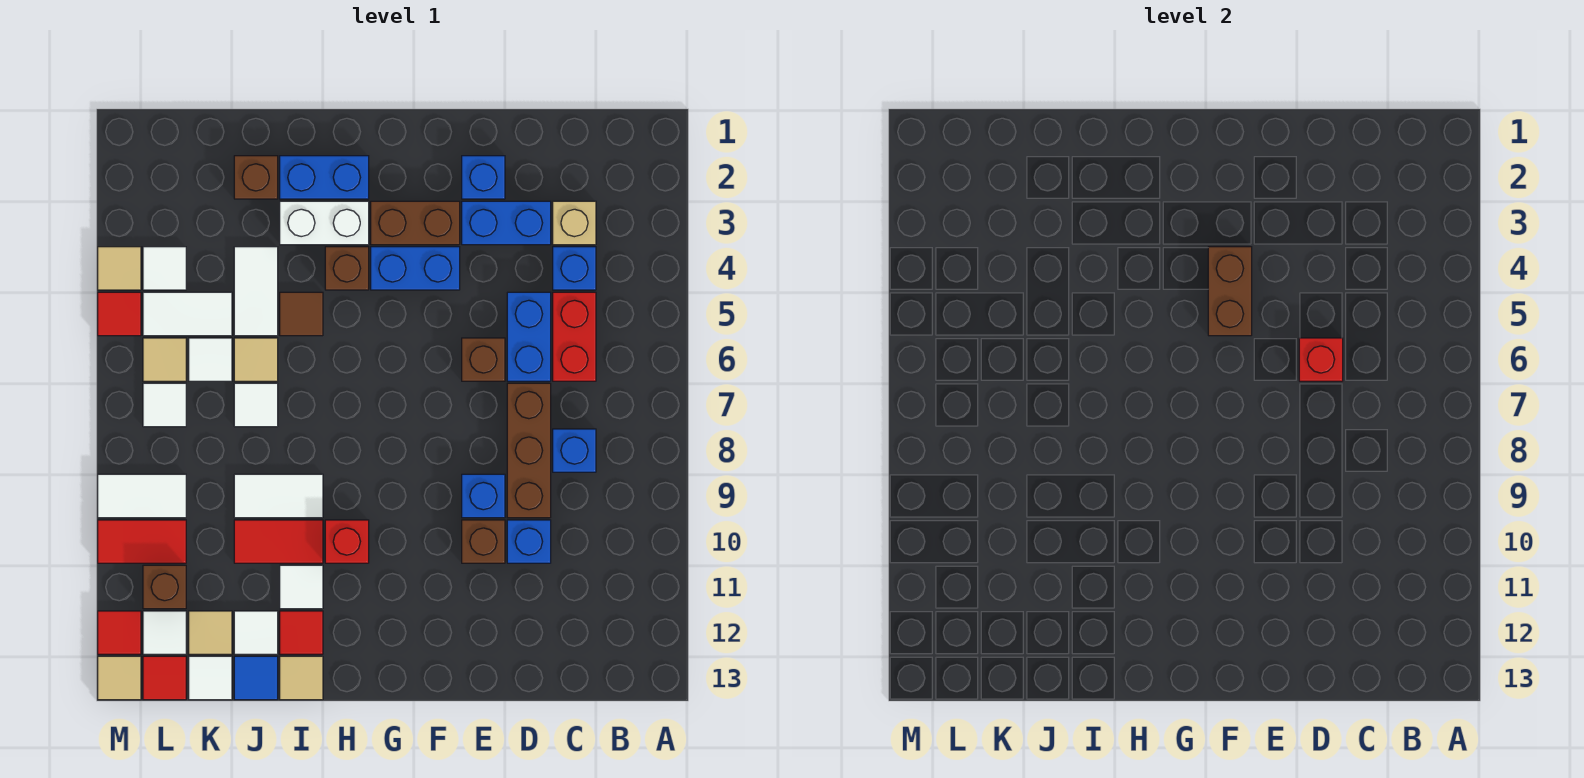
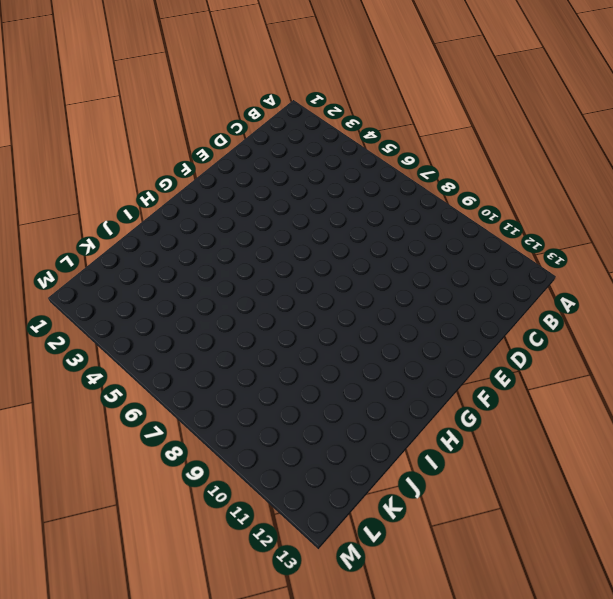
none -> tan 1x1 brick [553,201,596,245]
none -> blue 1x1 brick [553,247,596,290]
none -> red 1x2 brick [553,292,596,381]
none -> blue 1x1 brick [553,429,596,472]

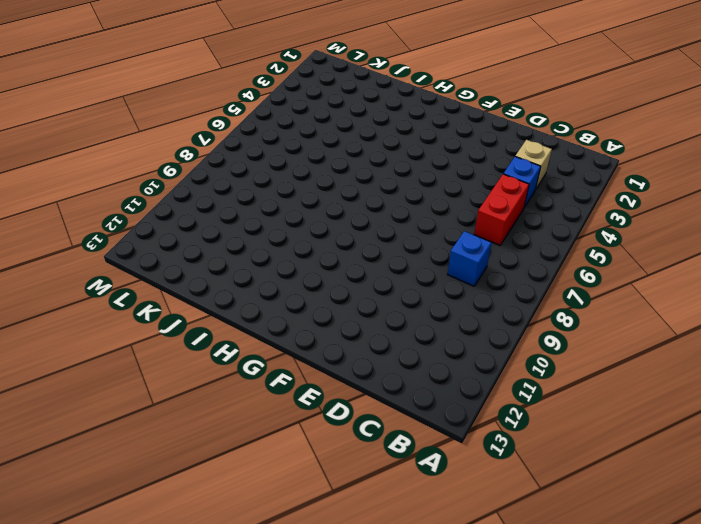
none -> blue 1x2 brick [462,201,551,245]
none -> blue 1x2 brick [507,292,551,381]
none -> brown 1x3 brick [507,383,551,518]
none -> blue 1x1 brick [507,520,551,563]

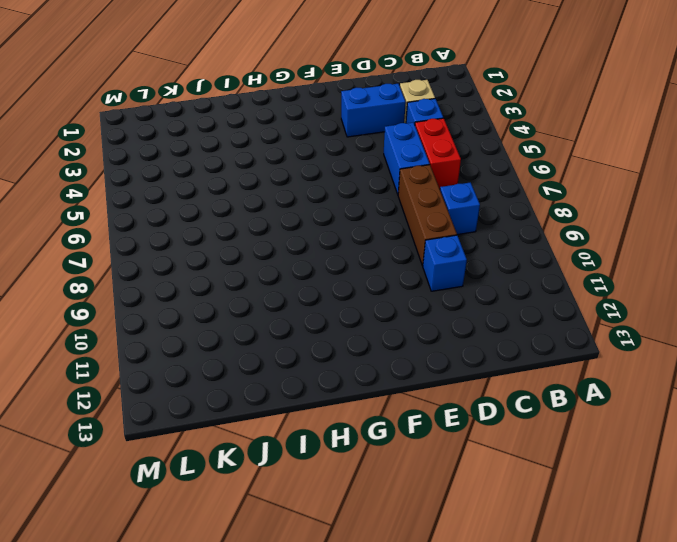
none -> blue 1x1 brick [462,156,505,199]
none -> brown 1x1 brick [462,338,505,381]
none -> blue 1x1 brick [462,474,505,518]
none -> brown 1x1 brick [462,520,505,563]

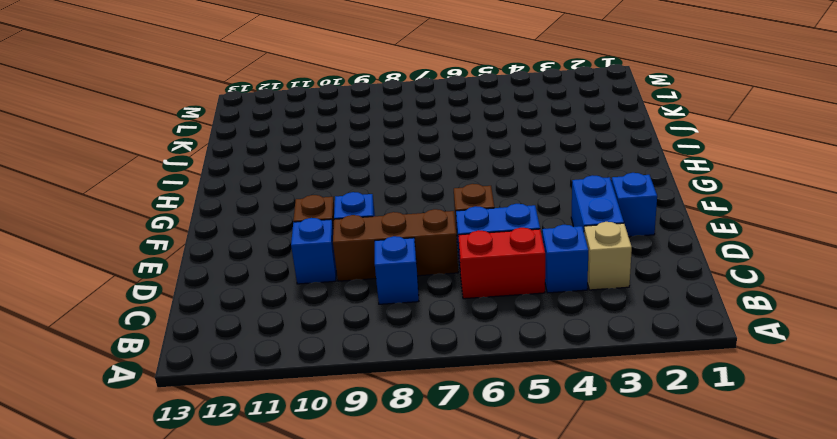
none -> brown 1x2 brick [371,201,460,245]
none -> blue 1x2 brick [371,247,460,290]
none -> blue 1x2 brick [280,156,369,199]
none -> white 1x2 brick [280,201,369,245]

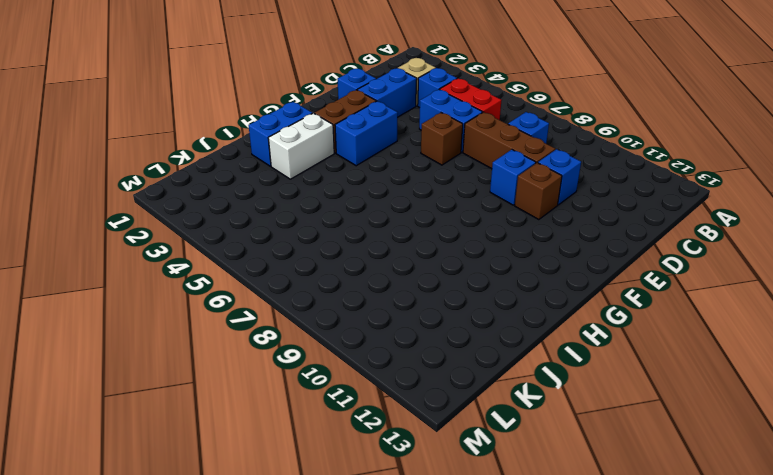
none -> brown 1x1 brick [325,247,369,290]
none -> red 1x1 brick [325,520,369,563]
none -> brown 1x1 tile [280,292,323,336]
none -> white 1x2 tile [234,474,323,518]

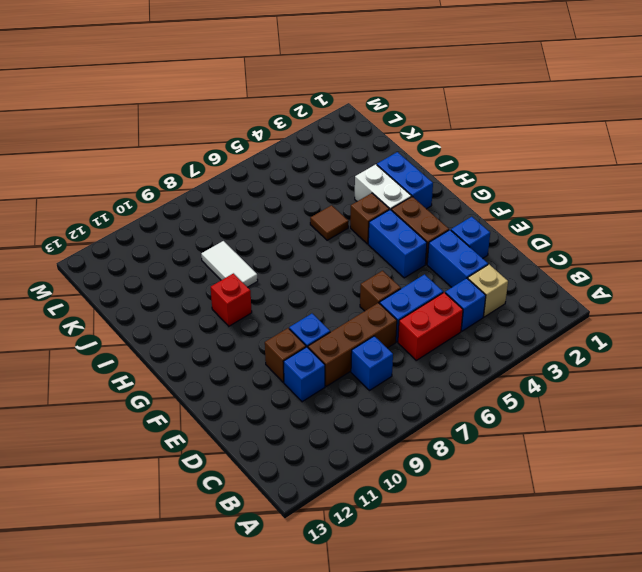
none -> red 1x2 tile [234,520,323,563]
none -> white 1x1 tile [280,565,323,609]
none -> red 1x1 tile [280,611,323,654]
none -> tan 1x1 tile [280,656,323,700]

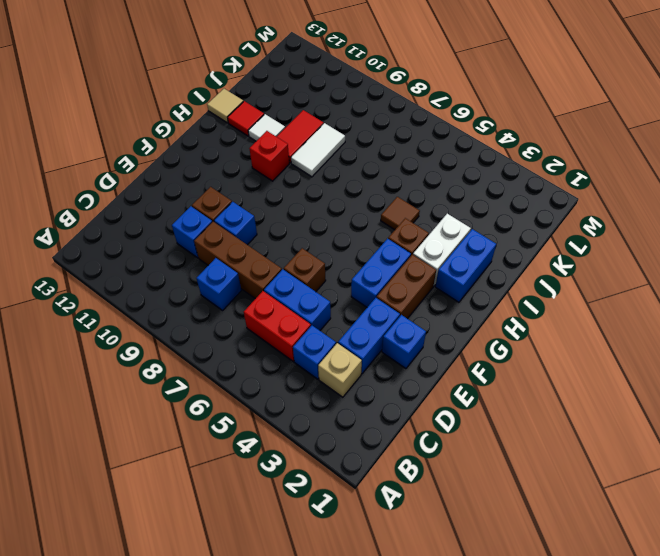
none -> brown 1x1 brick [234,156,278,199]
none -> white 1x2 tile [234,247,278,336]
none -> tan 1x1 tile [234,338,278,381]
none -> white 1x1 tile [234,383,278,427]

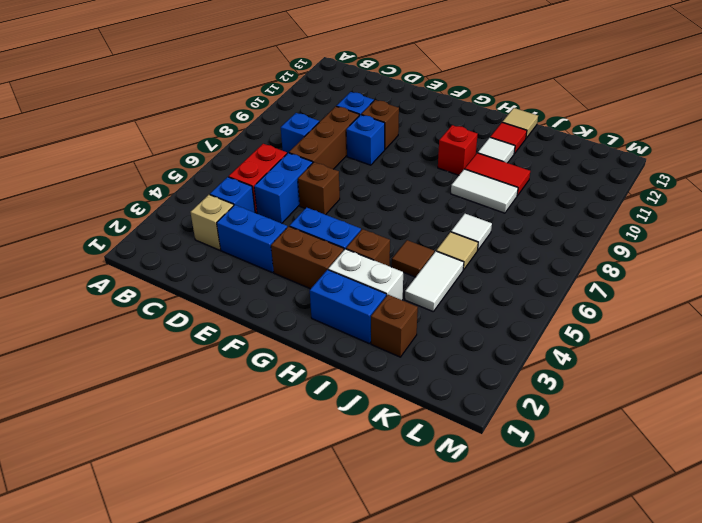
none -> blue 1x1 brick [462,156,505,199]
none -> white 1x1 tile [234,611,278,654]
none -> blue 1x1 tile [234,656,278,700]
none -> white 1x2 tile [143,292,232,336]

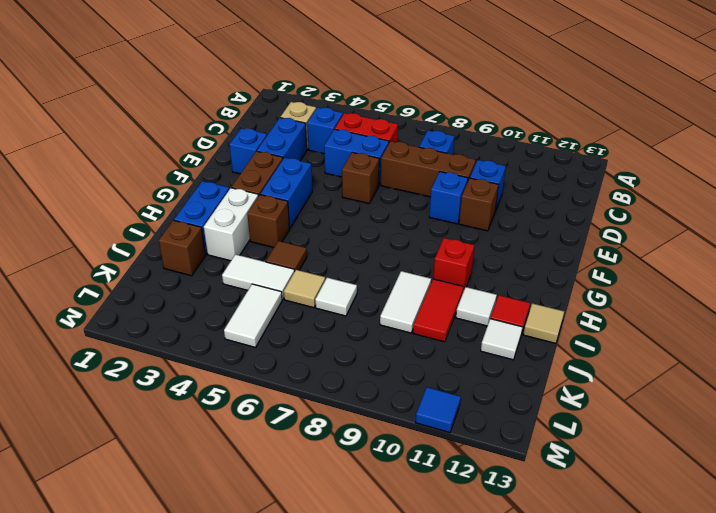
blue 1x1 tile [415,387,461,433] -> blue 1x1 tile moved to [234,656,278,700]
none -> white 1x1 tile [189,338,232,381]
none -> tan 1x1 tile [189,611,232,654]
none -> white 1x1 tile [189,656,232,700]
none -> white 1x1 tile [143,247,186,290]

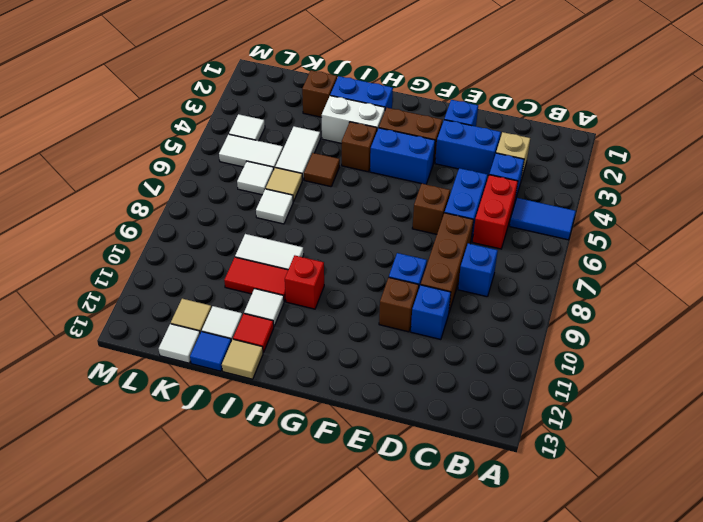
blue 1x2 tile [510,198,576,240] -> none
none -> tan 1x1 tile [143,338,186,381]
none -> white 1x1 tile [143,383,186,427]
none -> white 1x2 tile [98,474,186,518]
none -> red 1x2 tile [98,520,186,563]

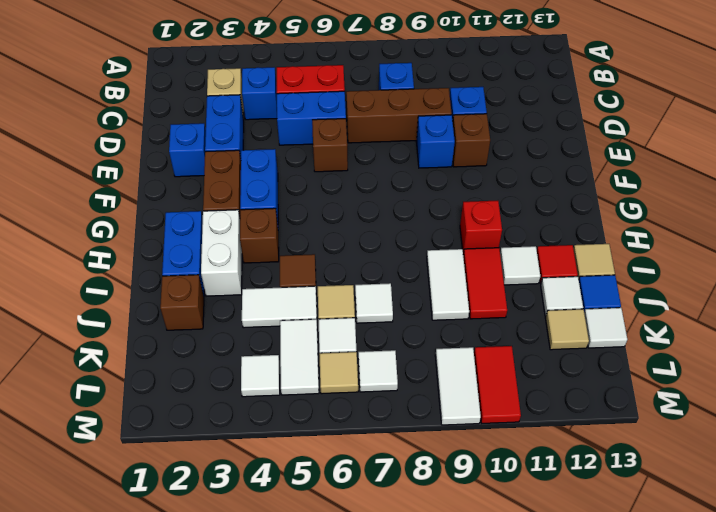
none -> brown 1x1 brick [143,565,186,609]
none -> white 1x1 tile [143,611,186,654]
none -> red 1x1 tile [143,656,186,700]
none -> tan 1x1 tile [98,247,141,290]

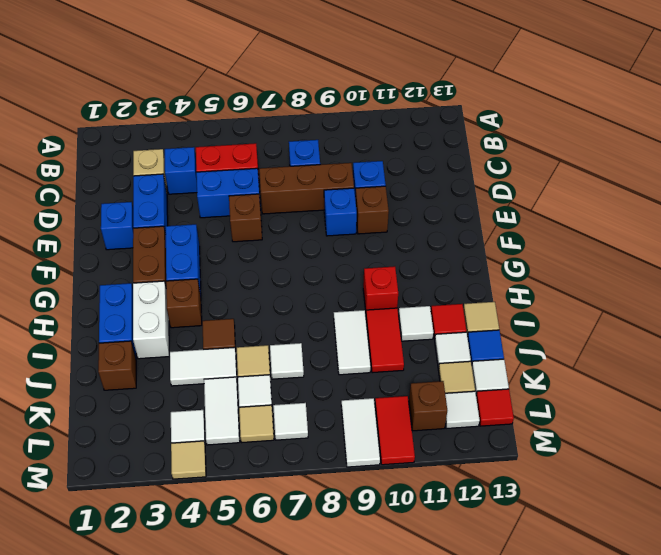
none -> red 1x1 tile [98,292,141,336]
none -> red 1x1 tile [98,611,141,654]
none -> tan 1x1 tile [98,656,141,700]
none -> red 1x1 brick [1299,338,1343,381]

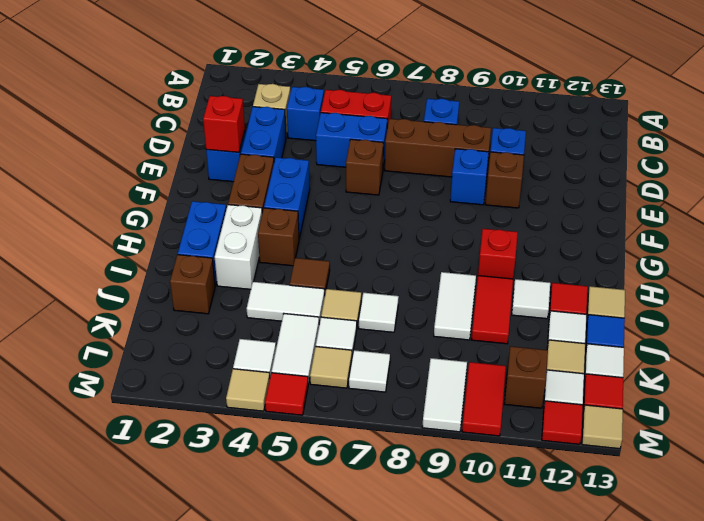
red 1x1 brick [203,96,245,152] -> red 1x1 brick moved to [1299,338,1343,381]
none -> brown 1x2 brick [1208,247,1252,336]

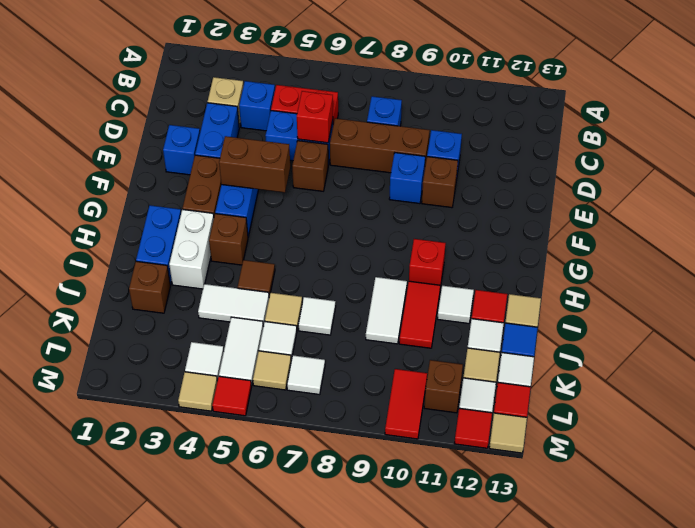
none -> white 1x2 tile [98,474,186,518]

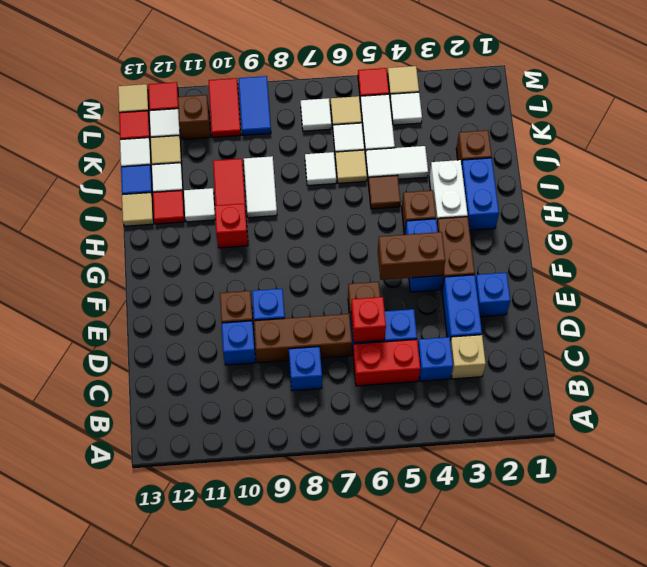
blue 1x2 tile [238,76,271,135] -> white 1x2 tile [98,474,186,518]

